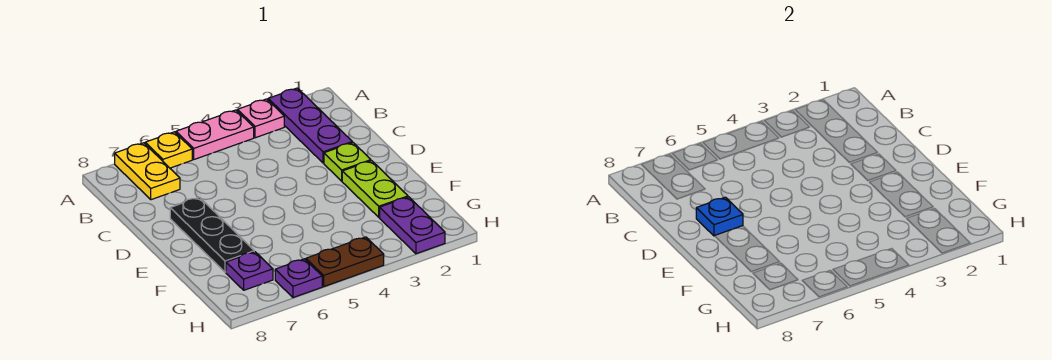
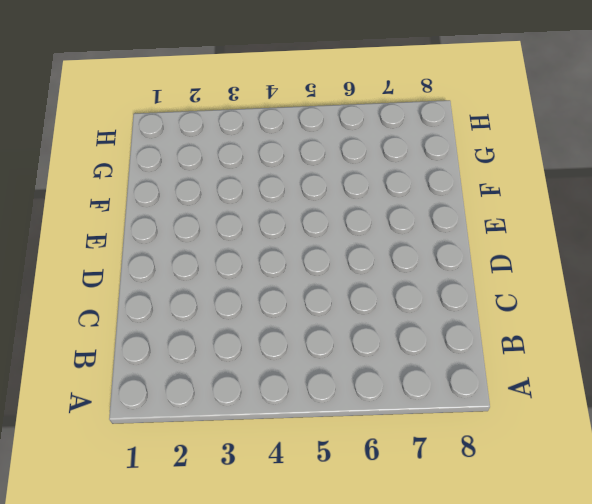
none -> purple 1x3 plate [268,88,352,163]
none -> pink 1x1 plate [237,99,284,138]
none -> pink 1x2 plate [176,110,254,159]

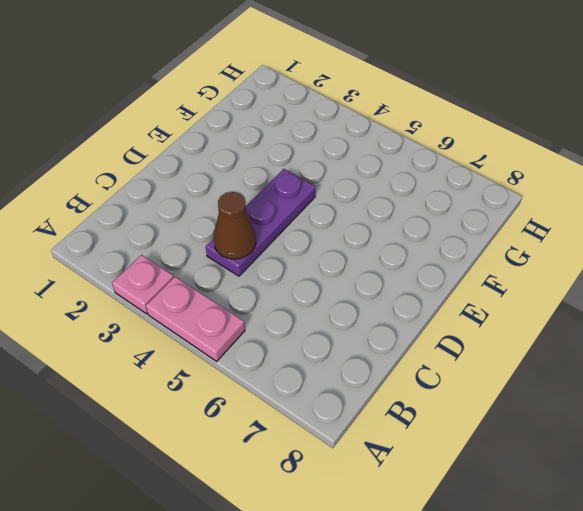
purple 1x3 plate [206,169,316,276] -> purple 1x3 plate moved to [268,88,352,163]
brown 1x1 cone [214,192,256,259] -> none
none -> yellow 1x1 plate [145,132,192,168]
none -> yellow 1x2 plate [115,143,180,200]
none -> lime 1x1 plate [324,143,371,181]

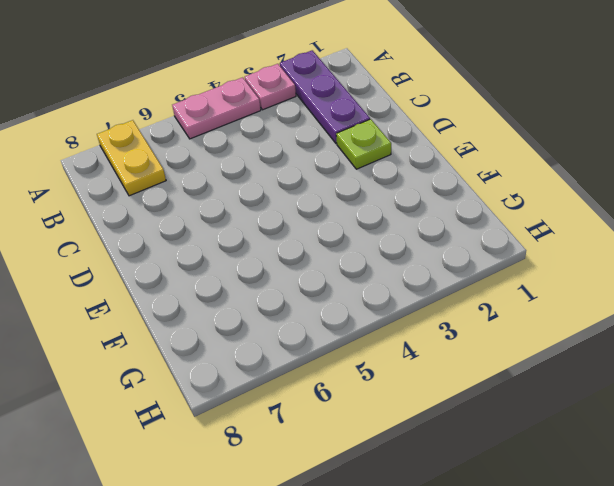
none -> yellow 1x1 plate [145,132,192,168]
none -> black 1x3 plate [170,197,254,272]
none -> lime 1x2 plate [342,161,408,217]

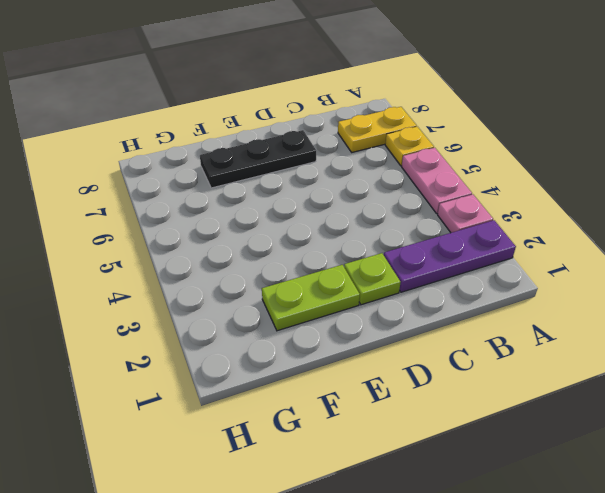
none -> purple 1x2 plate [380,197,445,254]
none -> purple 1x1 plate [226,252,273,290]
none -> brown 1x2 plate [306,237,384,286]

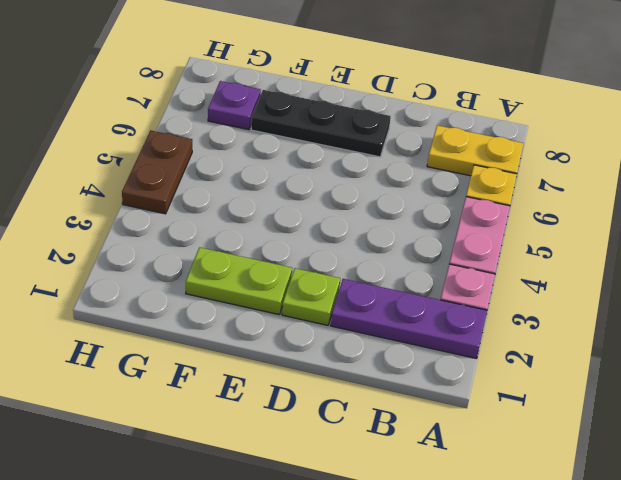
none -> purple 1x2 plate [380,197,445,254]
none -> purple 1x1 plate [275,259,322,298]
none -> blue 1x1 plate [696,197,743,236]

